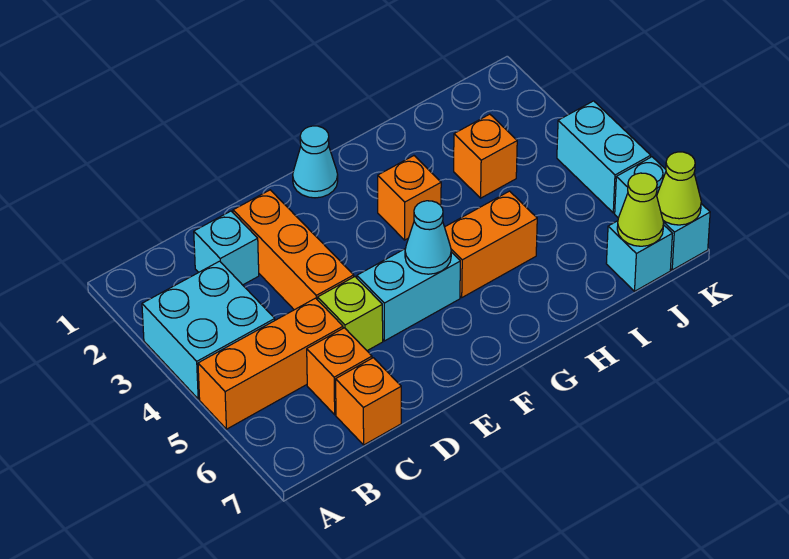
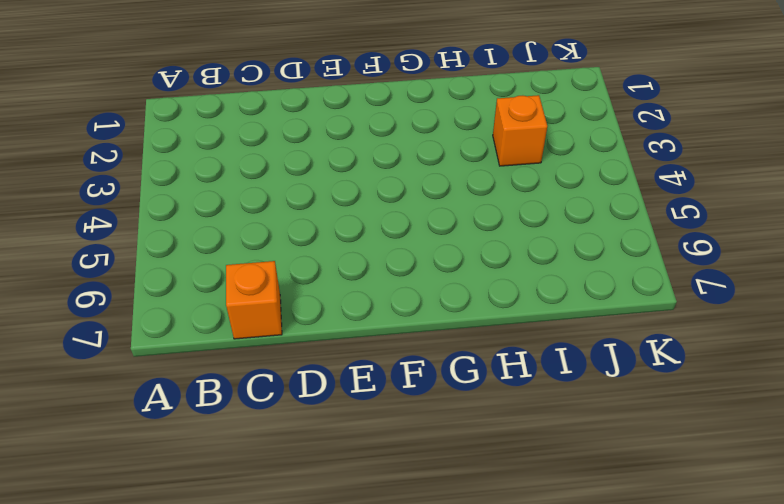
none -> cyan 2x2 brick [142,261,275,399]
none -> orange 1x3 brick [198,298,343,429]
none -> cyan 1x1 brick [194,211,259,285]

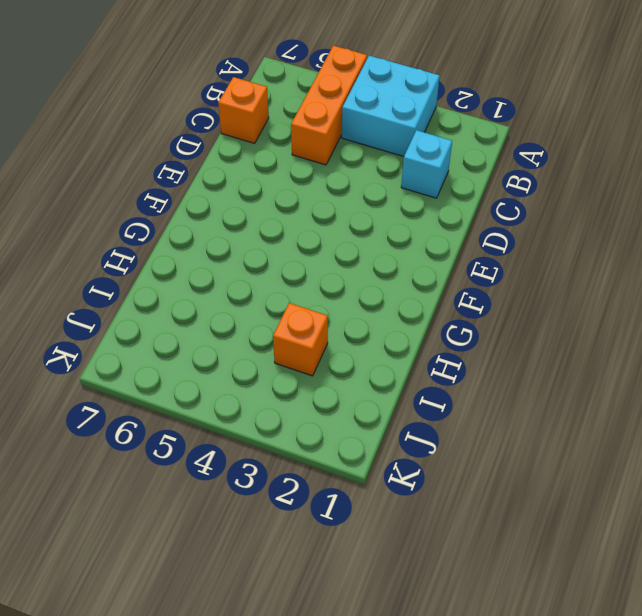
none -> orange 1x1 brick [307,328,372,415]
none -> orange 1x3 brick [233,190,354,310]
none -> lime 1x1 brick [318,277,383,351]

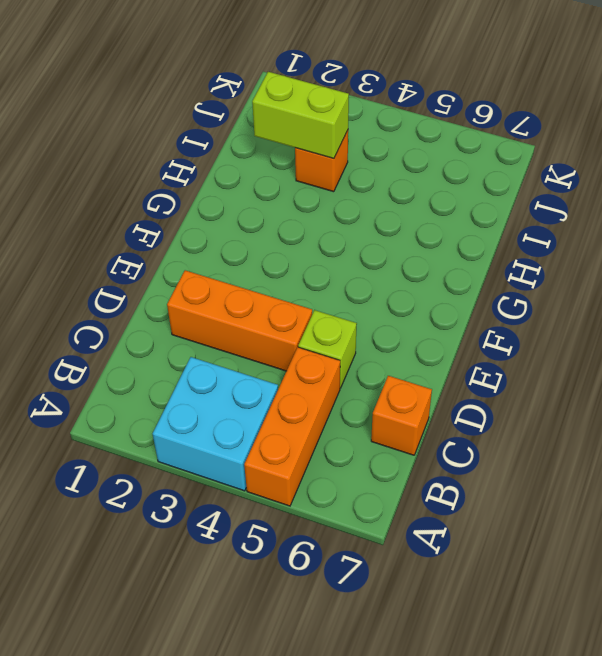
lime 1x2 brick [252,72,349,159] -> none
none -> cyan 1x1 brick [194,211,259,285]
none -> orange 1x1 brick [307,328,372,415]
none -> cyan 1x2 brick [357,249,460,341]

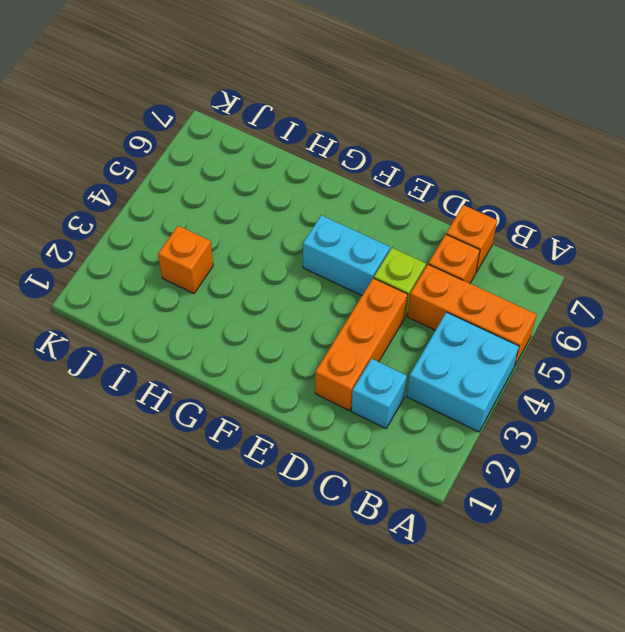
none -> cyan 1x1 cone [293,126,338,198]
none -> orange 1x1 brick [378,156,441,240]
none -> orange 1x2 brick [445,191,537,297]

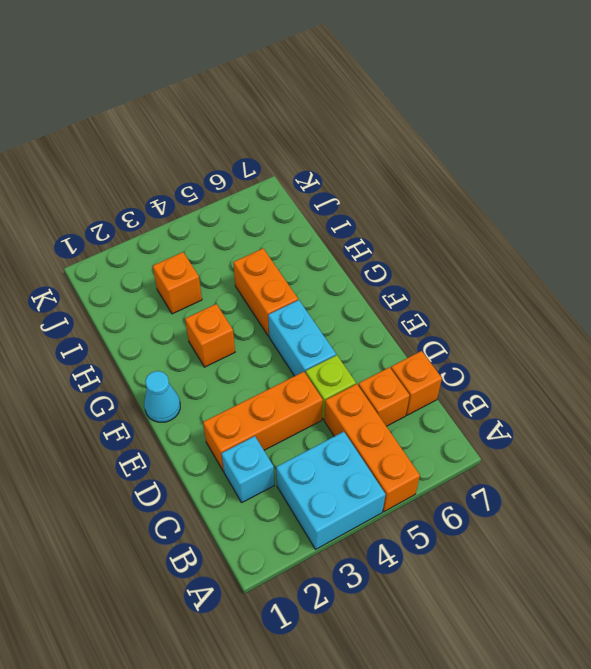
none -> cyan 1x1 brick [606,221,672,291]
none -> cyan 1x2 brick [557,101,651,213]
none -> cyan 1x2 brick [615,157,710,270]

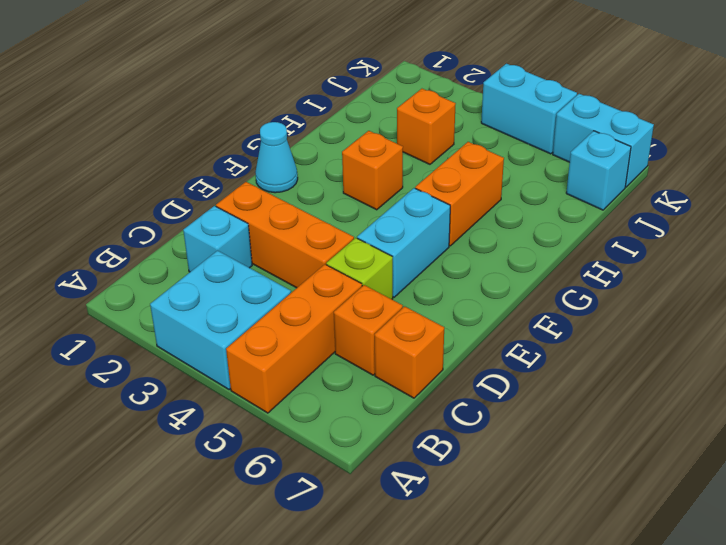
none -> cyan 1x1 cone [405,201,451,274]
none -> lime 1x1 cone [617,173,664,246]
none -> lime 1x1 cone [657,152,701,225]

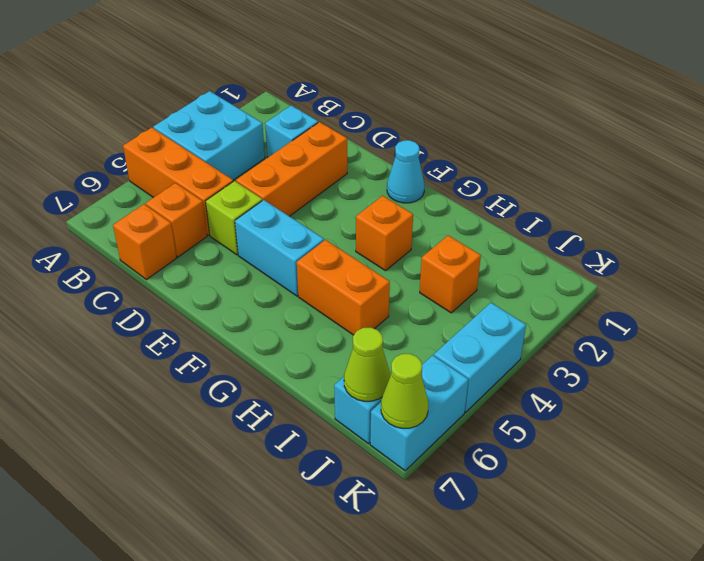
none -> cyan 1x1 cone [405,201,451,274]

